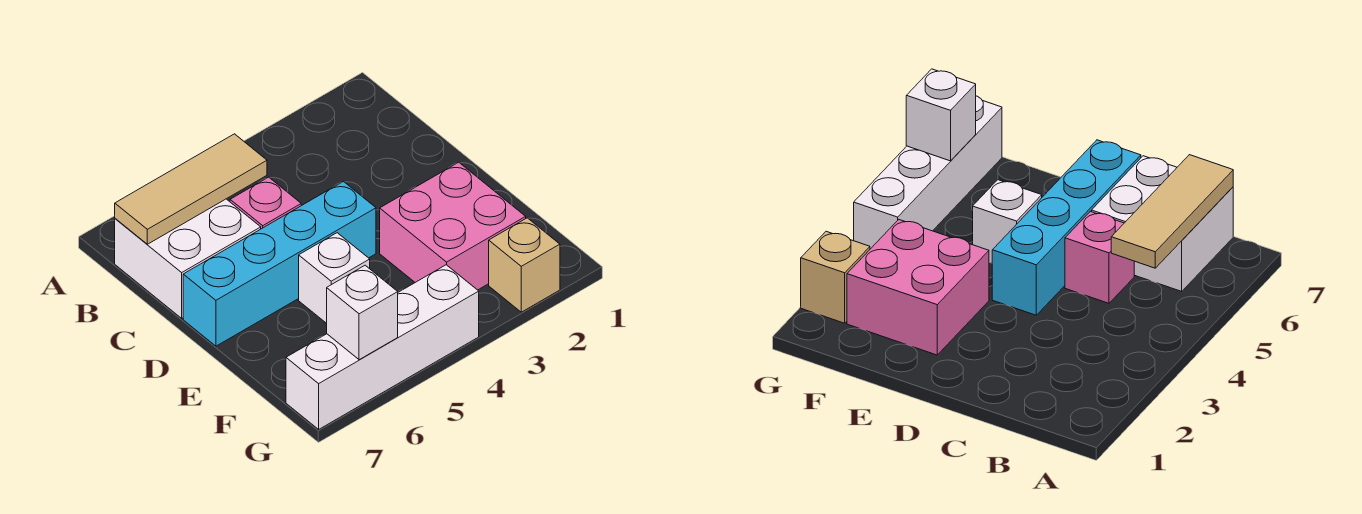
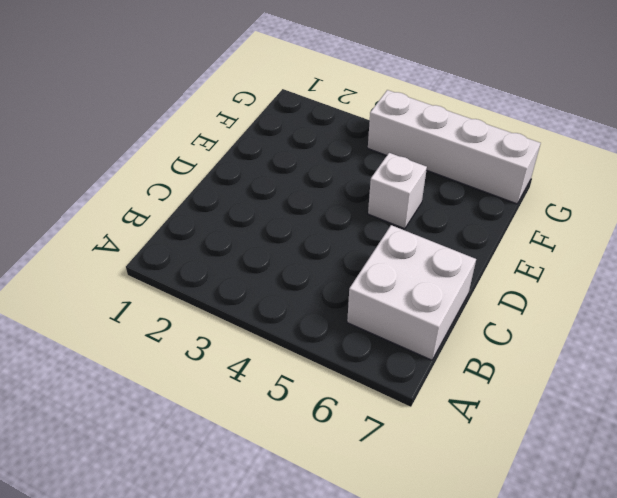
none -> pink 1x1 brick [230,177,301,229]
none -> cyan 1x4 brick [183,182,376,346]

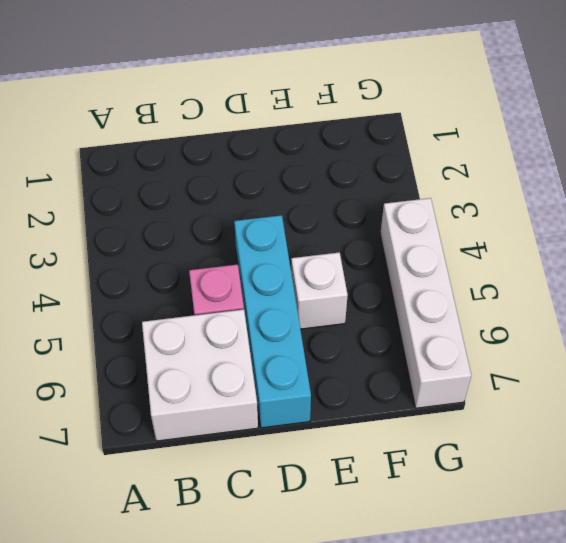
none -> pink 2x2 brick [380,162,526,290]
none -> tan 1x1 brick [489,218,560,312]

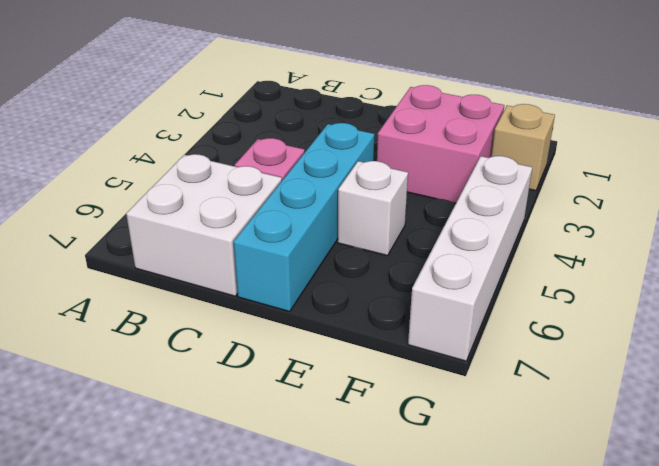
none -> tan 1x3 tile [115,134,267,244]
none -> white 1x1 brick [327,265,398,360]

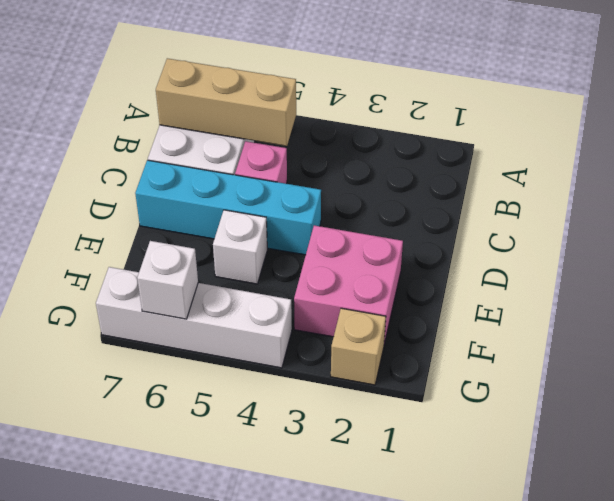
tan 1x3 brick [156,58,296,146] -> tan 1x3 tile [115,134,267,244]

